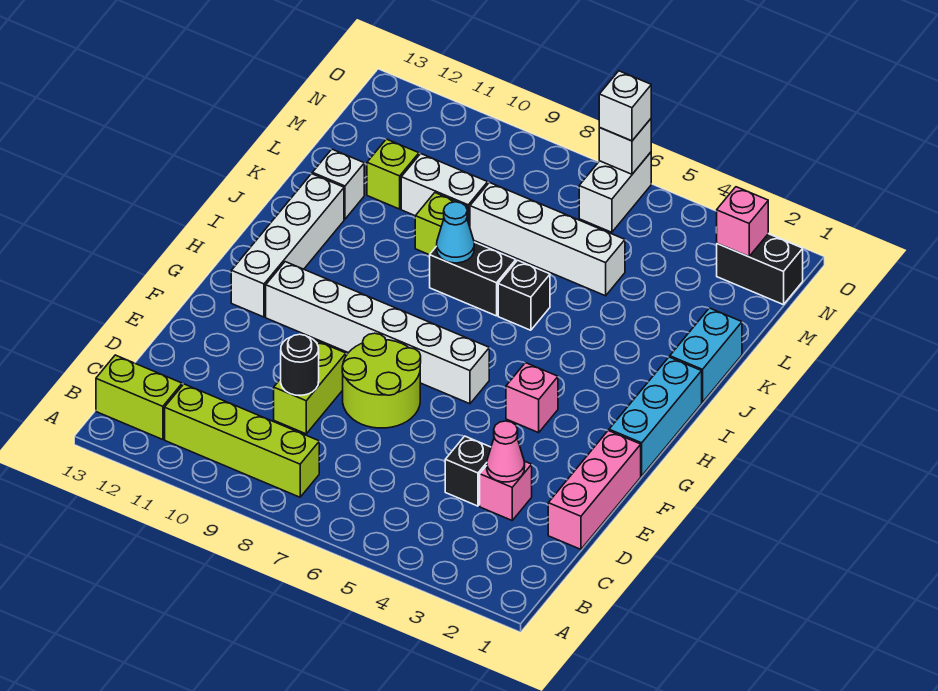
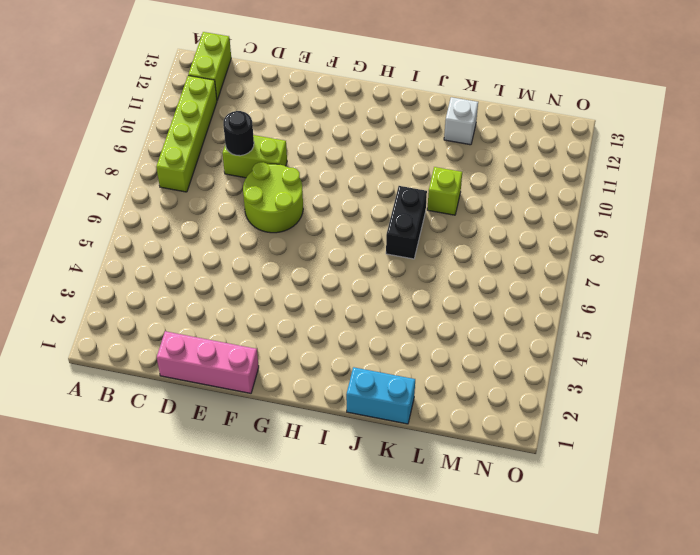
none -> pink 1x1 brick [480,462,532,520]
none -> black 1x1 brick [445,436,491,506]
none -> cyan 1x3 brick [609,357,702,476]

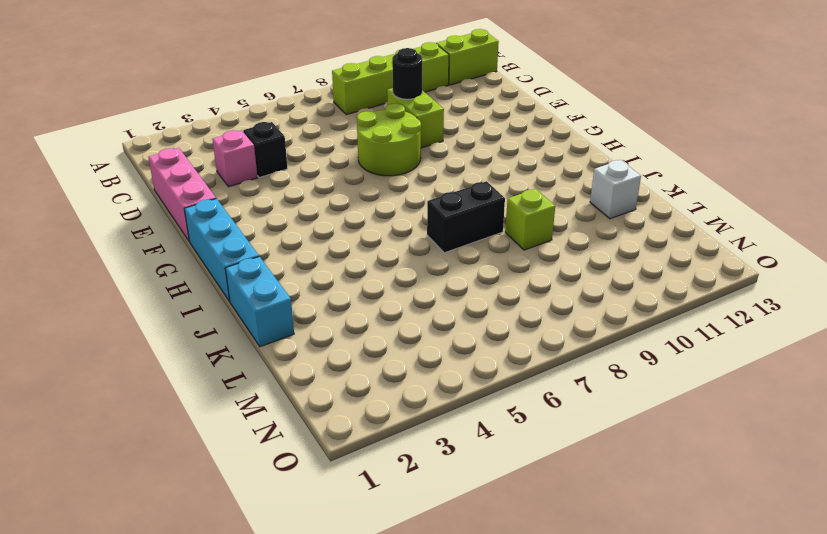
none -> pink 1x1 brick [506,363,558,433]
none -> white 1x6 brick [266,262,489,404]
none -> white 1x4 brick [231,174,344,317]

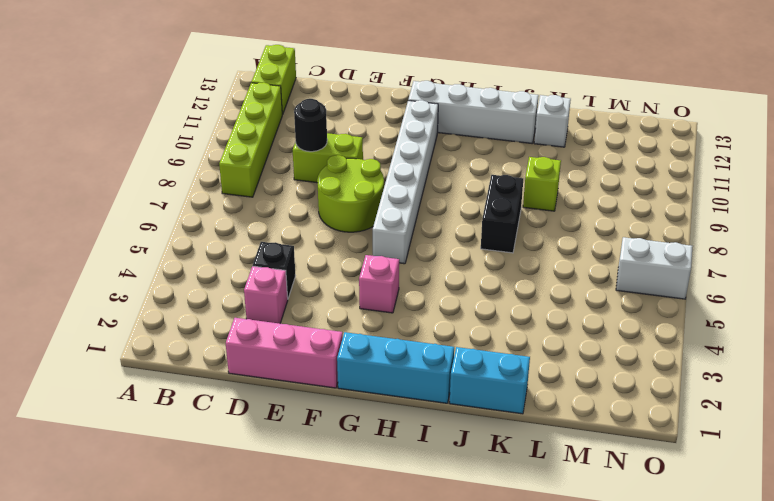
none -> black 1x1 brick [498,260,550,330]
none -> white 1x4 brick [470,183,625,296]
none -> white 1x2 brick [401,154,488,226]

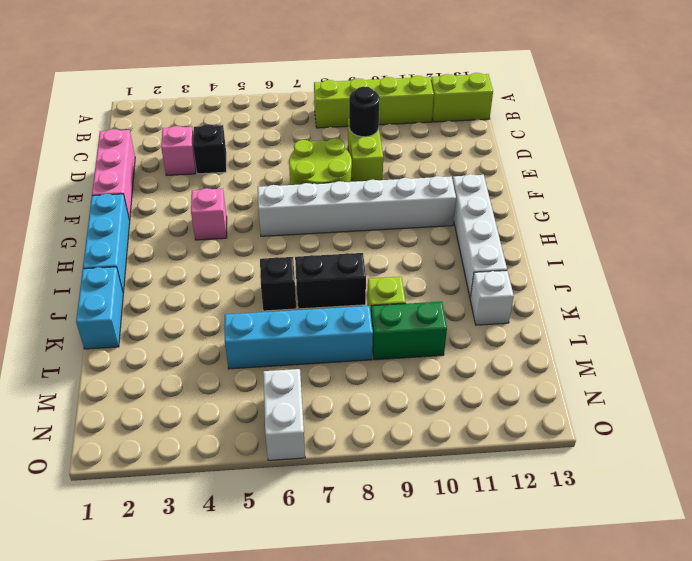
cyan 1x4 brick [225,306,373,369] -> white 1x4 brick [470,183,625,296]
green 1x2 brick [371,302,447,360] -> white 1x2 brick [401,154,488,226]
none -> lime 1x1 brick [367,139,419,209]
none -> black 1x2 brick [717,234,803,305]
none -> pink 1x1 cone [487,421,525,482]

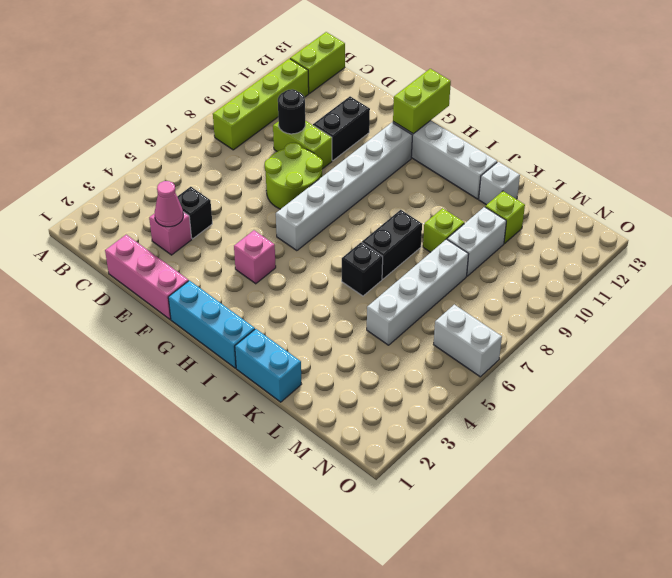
black 1x2 brick [313,96,370,161] -> black 1x2 brick moved to [717,234,803,305]
lime 1x2 brick [393,69,451,134] -> none
none -> cyan 1x1 cone [437,202,474,263]
none -> pink 1x1 brick [716,187,768,257]
none -> white 1x1 brick [599,119,651,174]

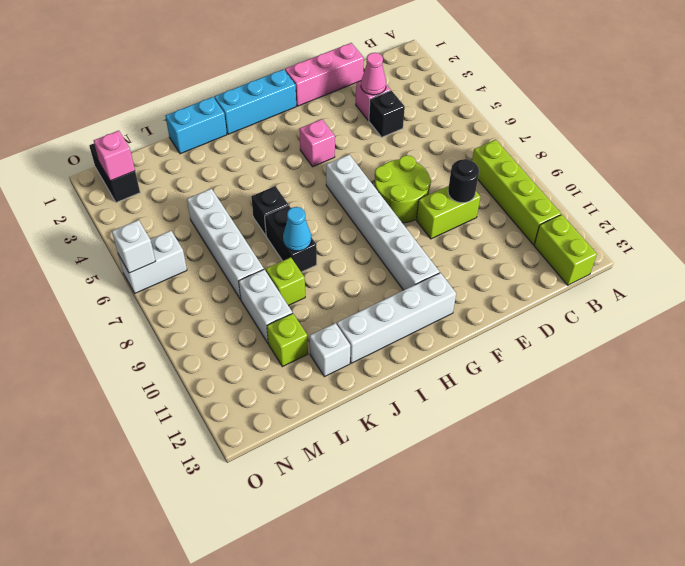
none -> white 1x1 brick [599,71,651,141]

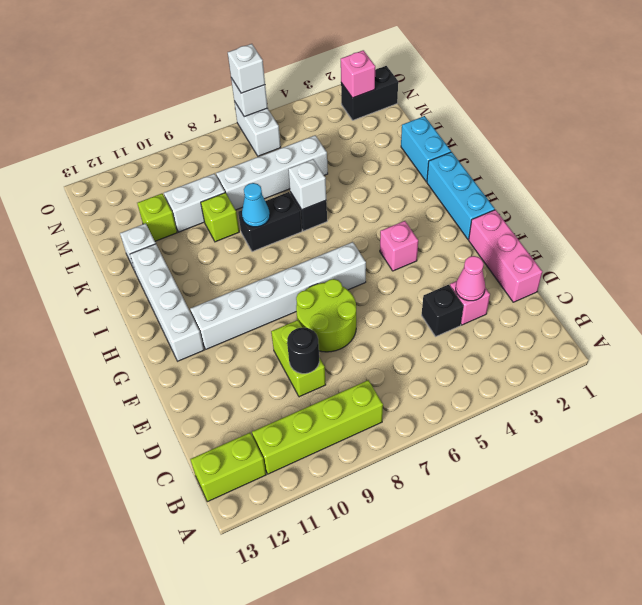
white 1x1 brick [288,159,326,210] -> none

